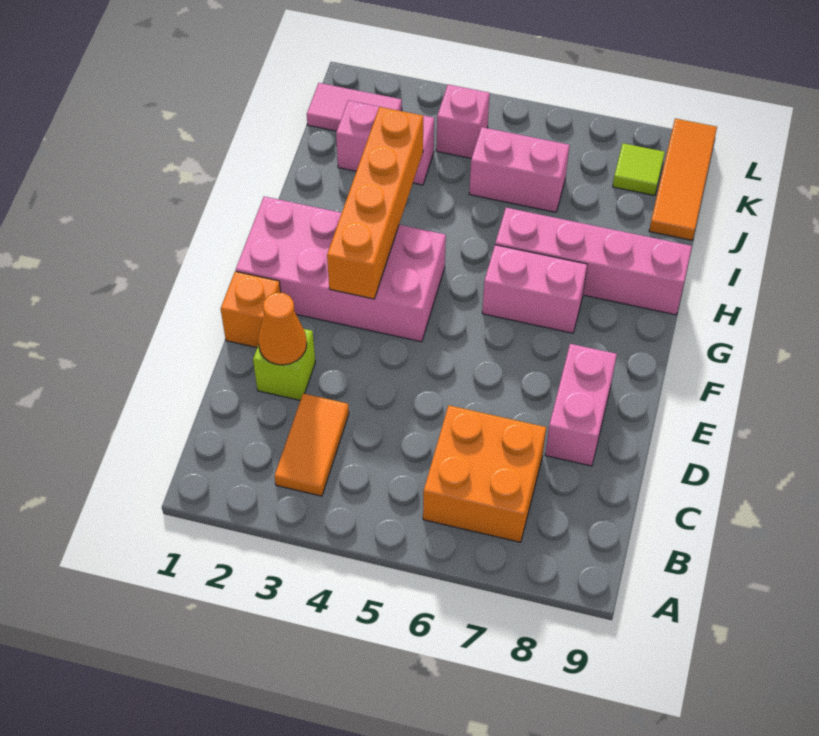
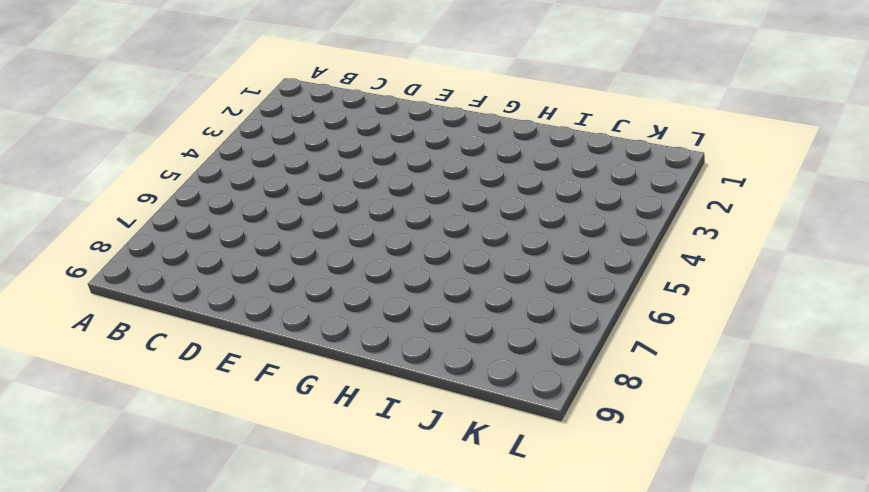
none -> orange 1x2 tile [274,394,349,496]
none -> orange 2x2 brick [423,405,546,542]
none -> lime 1x1 brick [253,329,315,400]

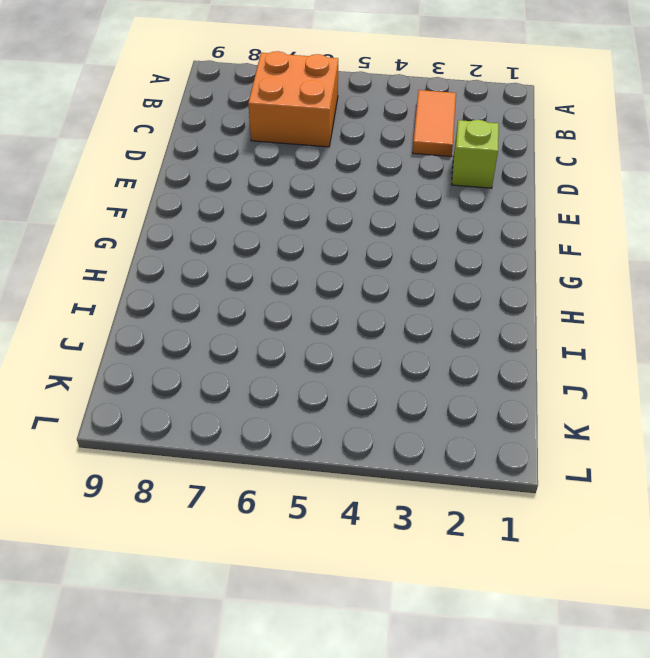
none -> pink 1x2 brick [545,344,617,466]
none -> orange 1x1 brick [221,271,281,348]
none -> pink 2x4 brick [236,197,446,342]

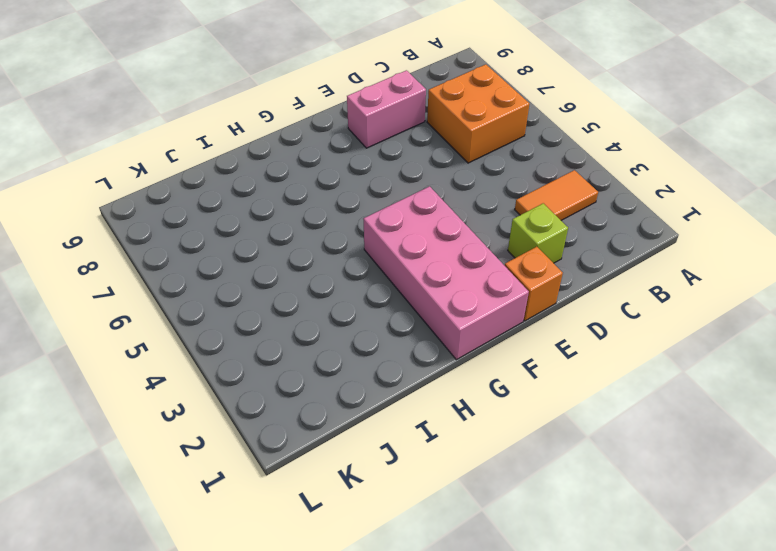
none -> pink 1x2 brick [482,245,587,333]
none -> pink 1x4 brick [495,208,692,315]
none -> pink 1x2 brick [336,100,434,185]

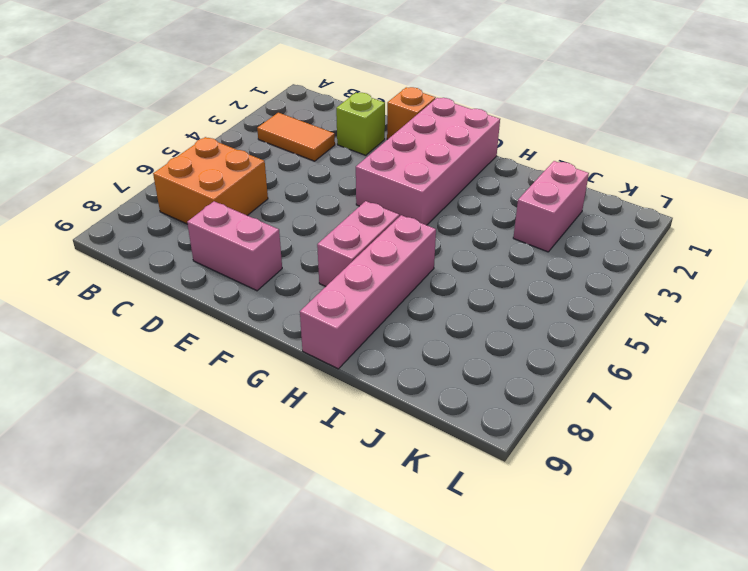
none -> pink 1x2 brick [469,127,570,212]
none -> orange 1x3 tile [649,118,717,240]
none -> pink 1x2 tile [307,83,402,131]

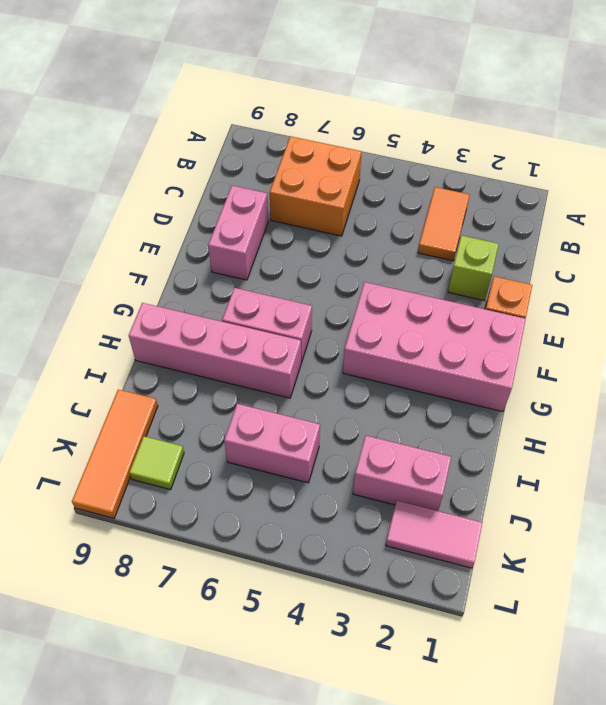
none -> pink 1x1 brick [436,85,490,158]
none -> orange 1x1 cone [258,293,307,365]
none -> orange 1x4 brick [327,107,423,299]

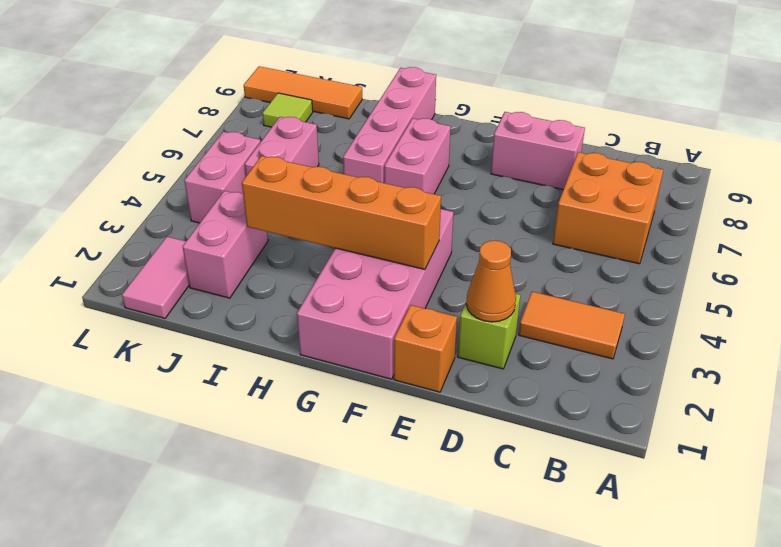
pink 1x2 brick [184,132,261,223] -> pink 1x1 brick [436,85,490,158]

